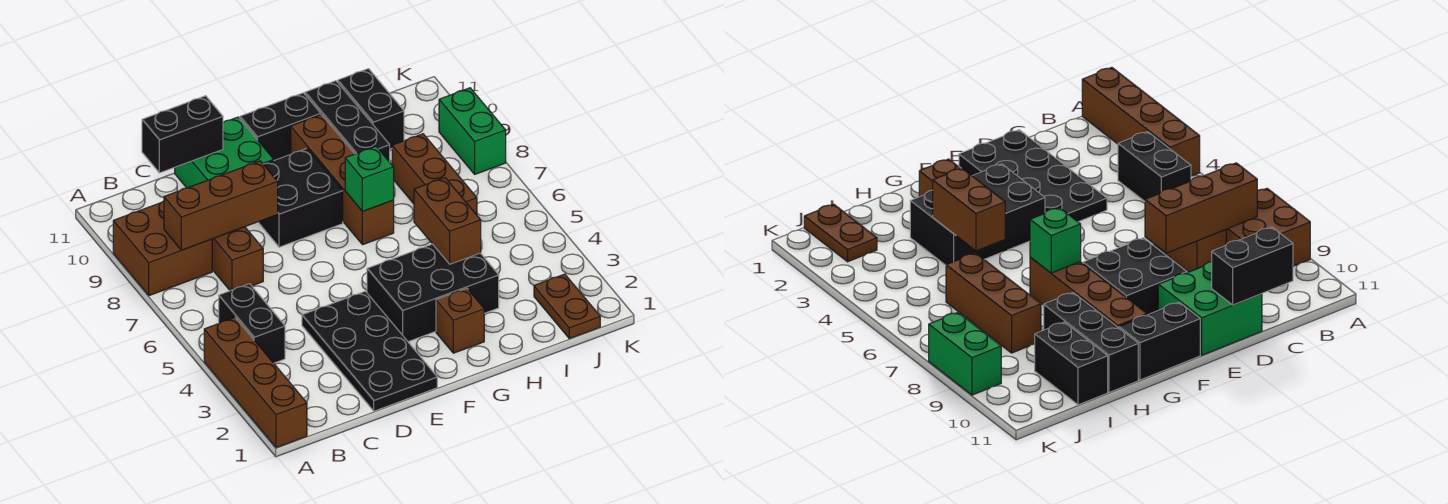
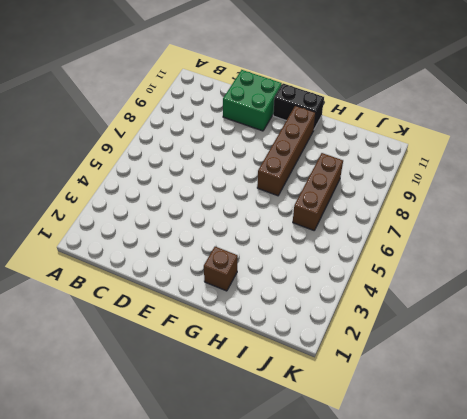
none -> brown 1x4 brick [204,318,307,448]
none -> brown 2x2 brick [113,201,212,296]
none -> black 1x2 brick [219,284,285,363]

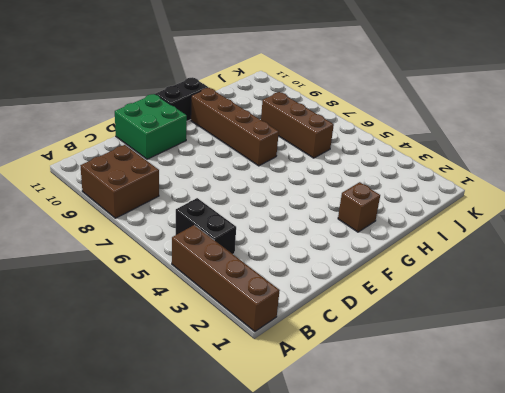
none -> brown 1x2 brick [212,227,263,291]
none -> black 2x4 plate [302,291,437,411]
none -> black 2x2 brick [258,149,343,247]

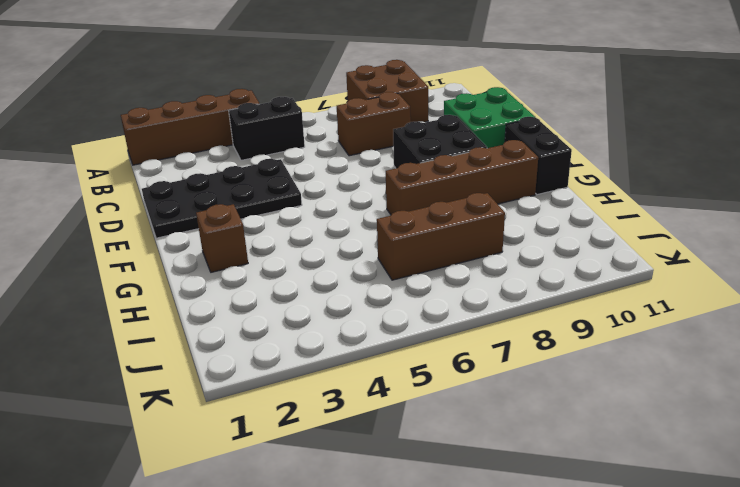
none -> black 2x3 brick [367,244,499,342]
none -> black 1x3 brick [305,81,390,162]
none -> black 1x2 brick [338,69,404,149]

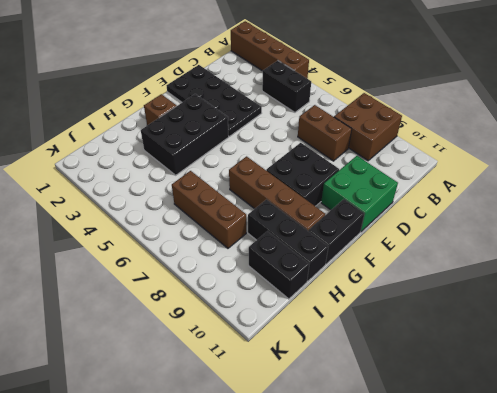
none -> brown 1x2 plate [534,274,600,339]
none -> green 1x2 brick [439,88,506,174]
none -> brown 1x3 brick [164,161,278,250]

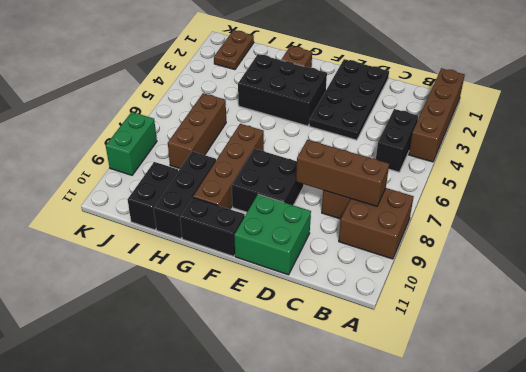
none -> black 1x2 brick [142,96,223,173]
none -> green 1x1 brick [345,146,394,211]
none -> brown 1x2 brick [414,178,481,264]

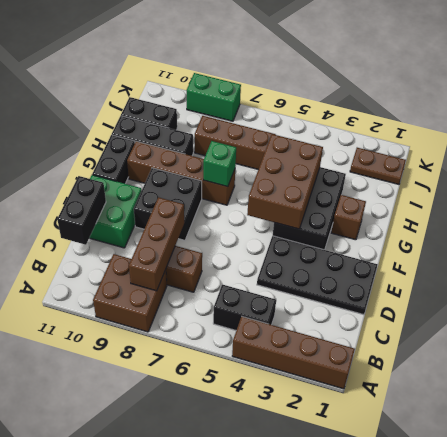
brown 2x3 brick [247,134,323,229] -> brown 1x2 brick [414,178,481,264]

